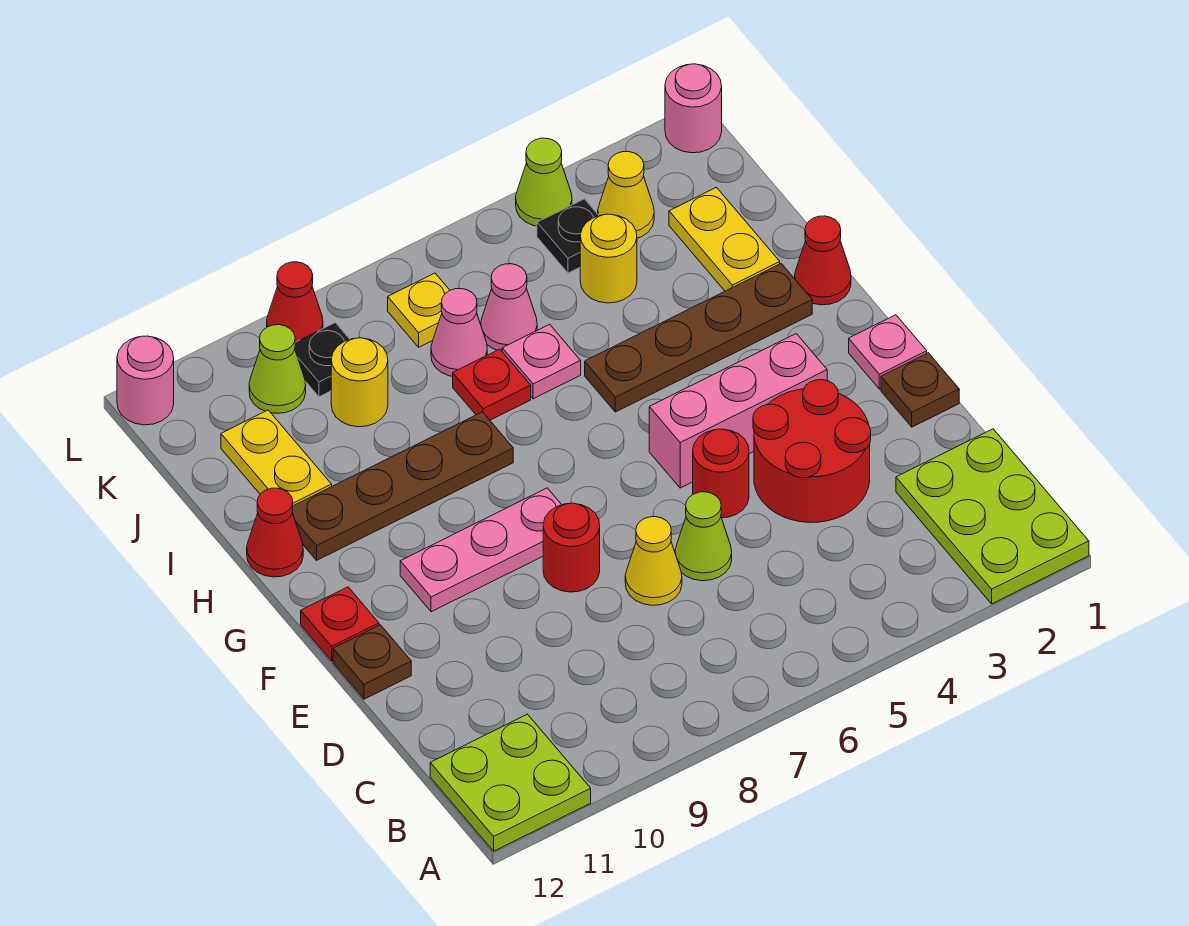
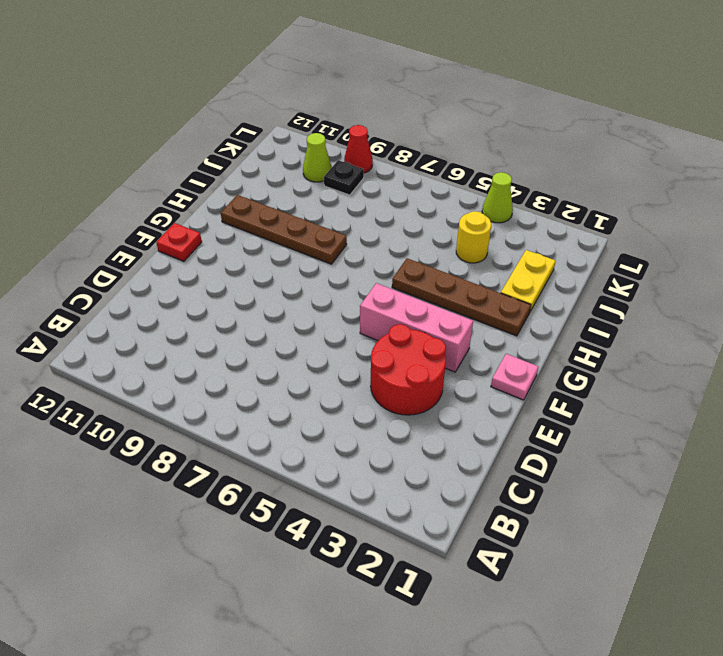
none -> lime 2x3 plate [896,429,1089,604]
none -> lime 2x2 plate [430,714,591,851]
none -> lime 1x1 cone [675,492,732,581]
none -> yellow 1x1 cone [625,517,682,605]

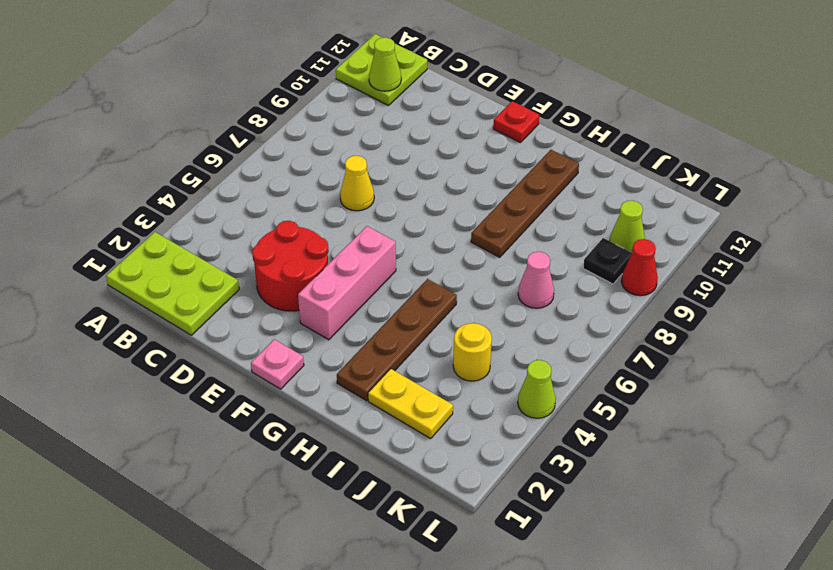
lime 1x1 cone [369,37,401,91] -> lime 1x1 cone moved to [675,492,732,581]
none -> brown 1x1 plate [881,353,959,427]
none -> red 1x1 round brick [693,429,749,518]
none -> red 1x1 round brick [543,503,600,592]
none -> brown 1x1 plate [333,625,411,699]

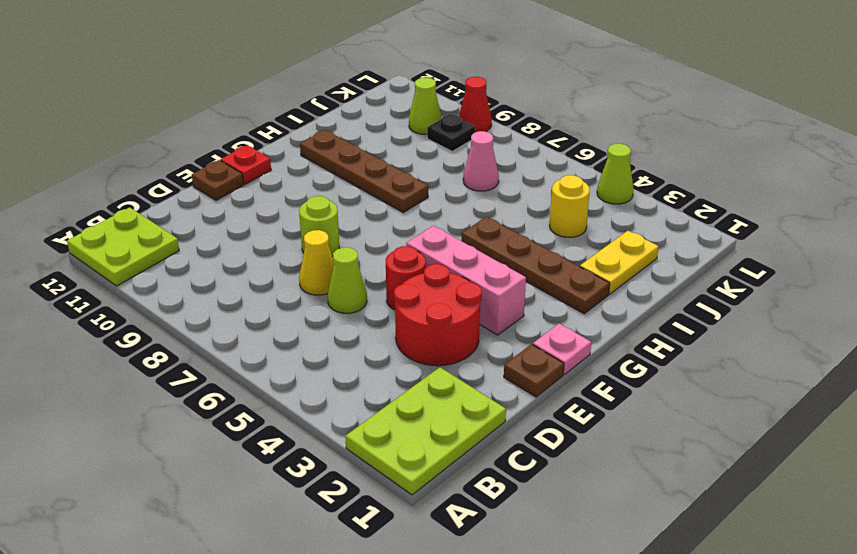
lime 1x1 round brick [299,196,339,256] -> red 1x1 round brick [543,503,600,592]
none -> pink 1x3 plate [400,488,562,612]
none -> red 1x1 cone [795,216,851,305]
none -> red 1x1 cone [247,488,303,577]
none -> pink 1x1 plate [502,324,581,399]

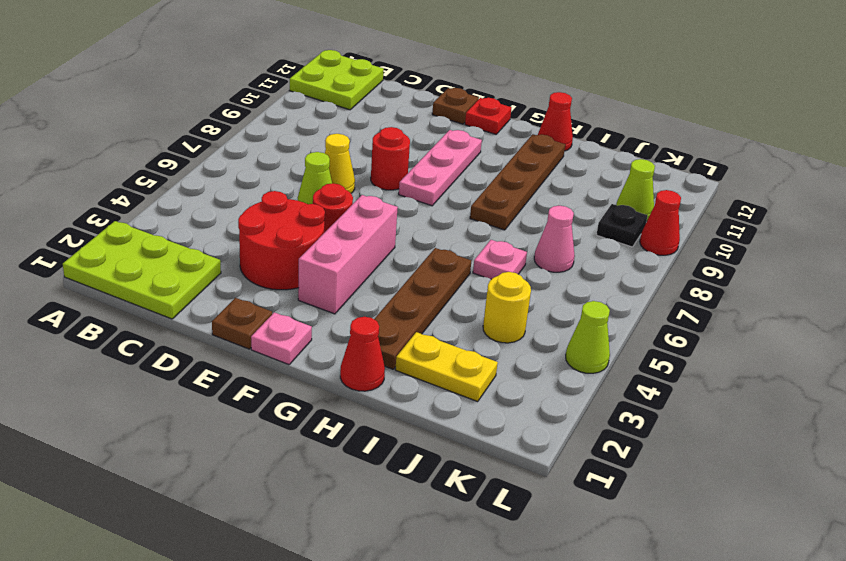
none -> red 1x1 plate [453,349,531,420]
none -> yellow 1x2 plate [221,410,332,506]
none -> pink 1x1 cone [481,264,537,351]
none -> yellow 1x1 round brick [331,338,388,427]

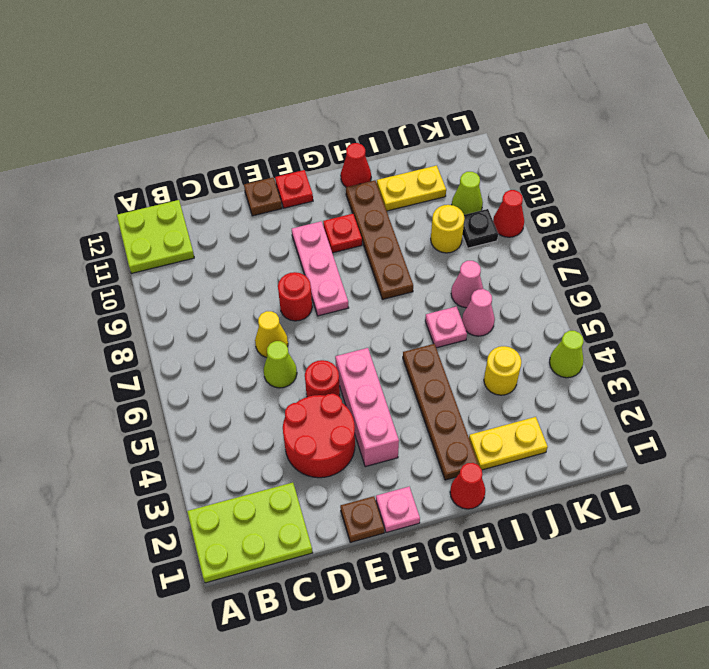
red 1x1 plate [323,214,362,253] -> red 1x1 plate moved to [453,349,531,420]
none -> yellow 1x1 cone [598,152,654,238]
none -> black 1x1 plate [537,199,599,273]
none -> yellow 1x1 plate [388,273,450,347]
none -> pink 1x1 round brick [665,64,722,153]

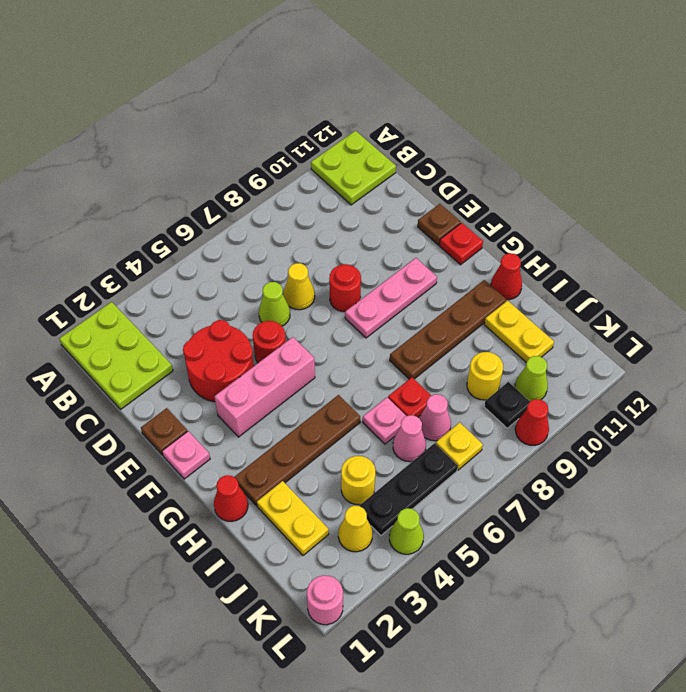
black 1x3 plate [359,443,458,535] -> black 1x1 plate [537,199,599,273]
none -> pink 1x1 round brick [117,336,174,425]

